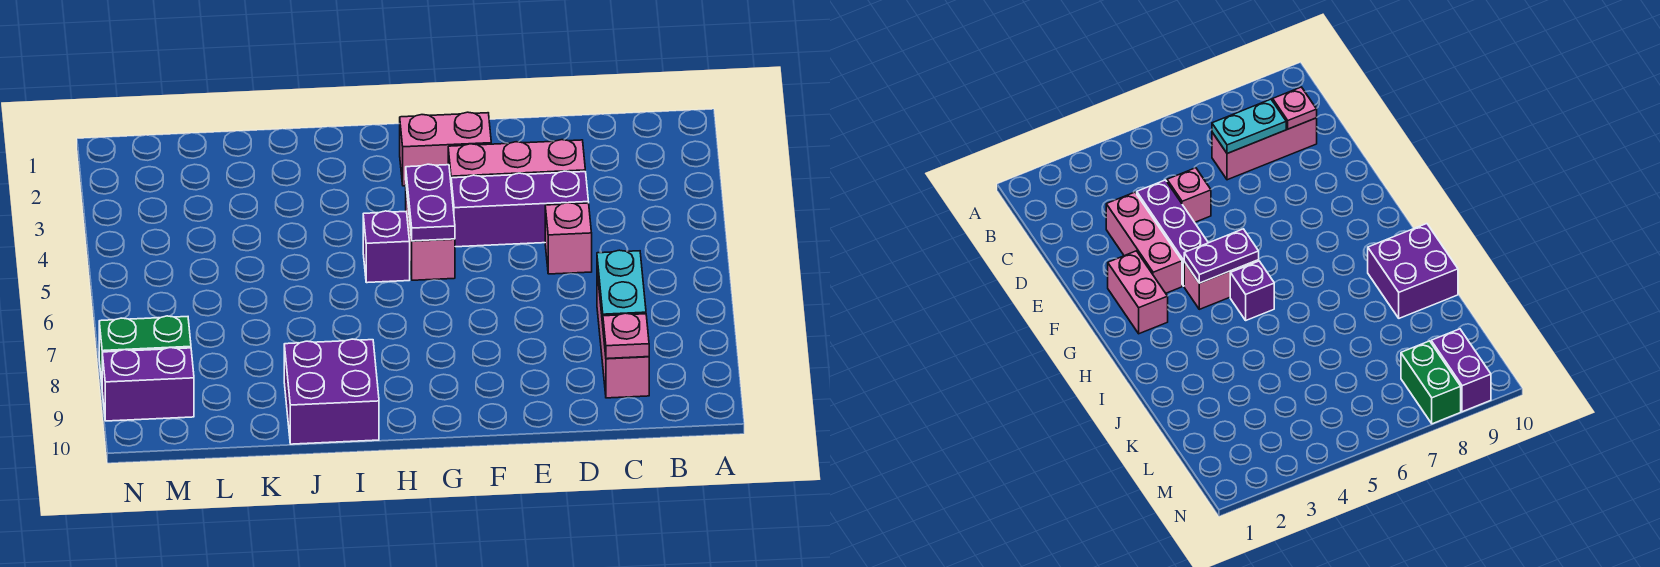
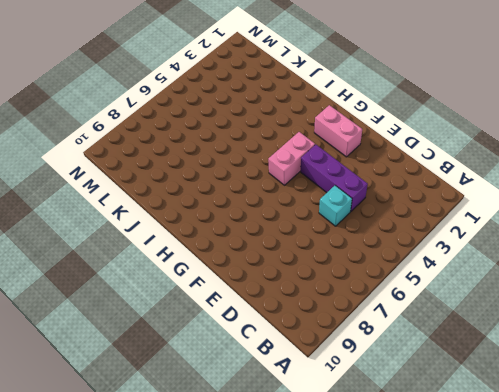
cyan 1x1 brick [319,185,352,226] -> pink 1x1 brick [545,203,592,274]
none -> pink 1x3 brick [597,272,649,398]
none -> pink 1x3 brick [448,140,585,179]
none -> purple 1x1 brick [363,211,410,283]

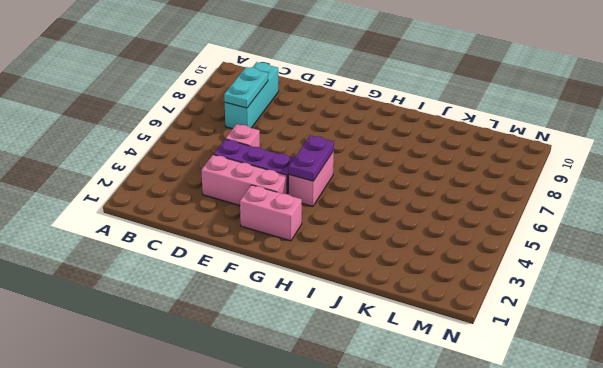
cyan 1x3 brick [225,62,279,129] -> pink 1x3 brick [597,272,649,398]
none -> purple 1x1 brick [363,211,410,283]
none -> purple 2x2 brick [284,339,379,444]
none -> green 1x2 brick [99,316,191,382]

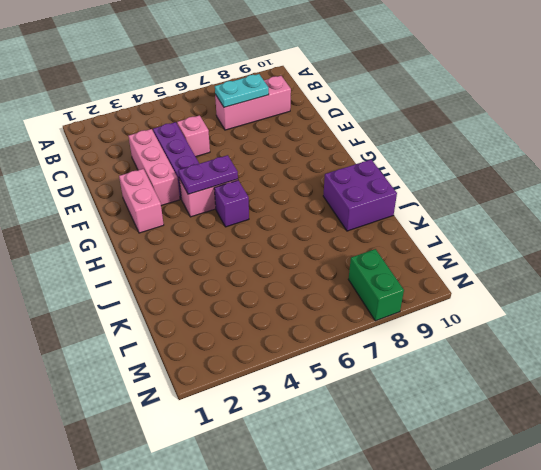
none -> purple 1x2 brick [102,348,194,421]
none -> pink 1x1 plate [603,313,649,359]

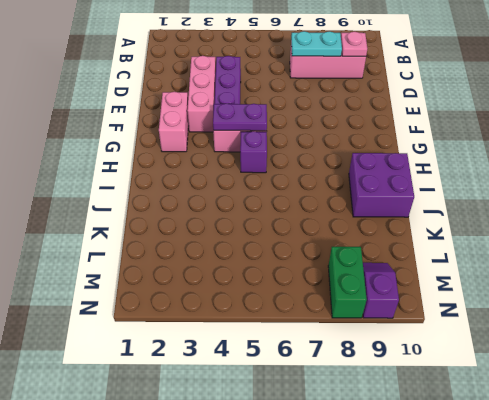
purple 1x2 slope [363,263,399,318] -> purple 1x2 brick [102,348,194,421]
none -> pink 1x1 brick [545,203,592,274]

